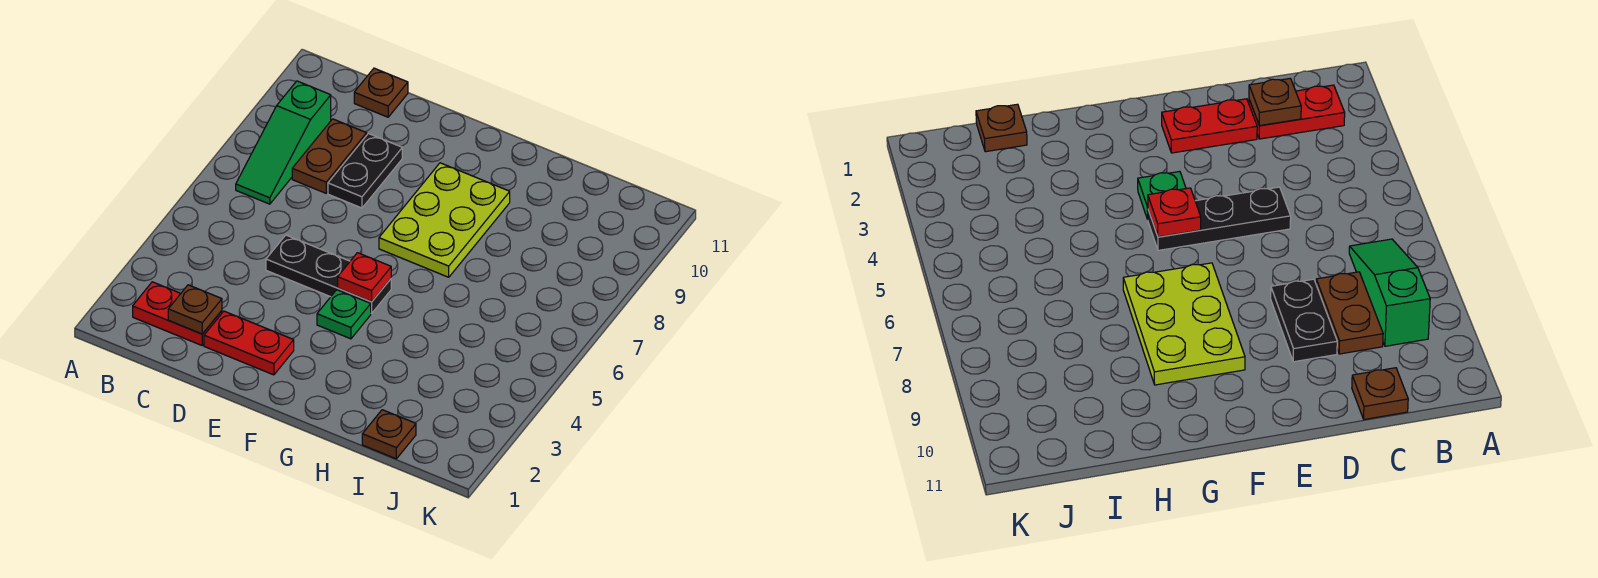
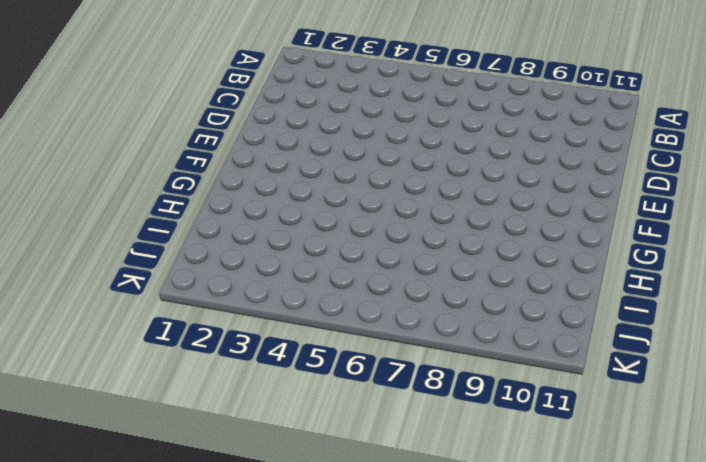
none -> red 1x2 plate [133,282,222,345]
none -> green 1x3 slope [236,81,331,204]
none -> brown 1x2 plate [292,119,367,193]

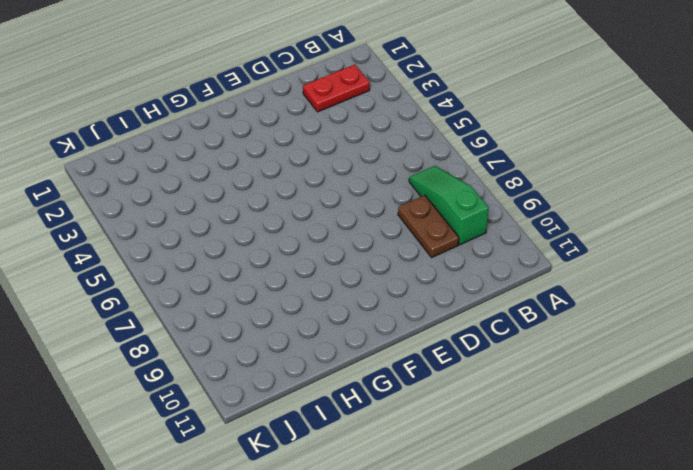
none -> brown 1x1 plate [354,68,408,117]
none -> red 1x2 plate [204,311,294,375]
none -> black 1x3 plate [266,235,391,313]

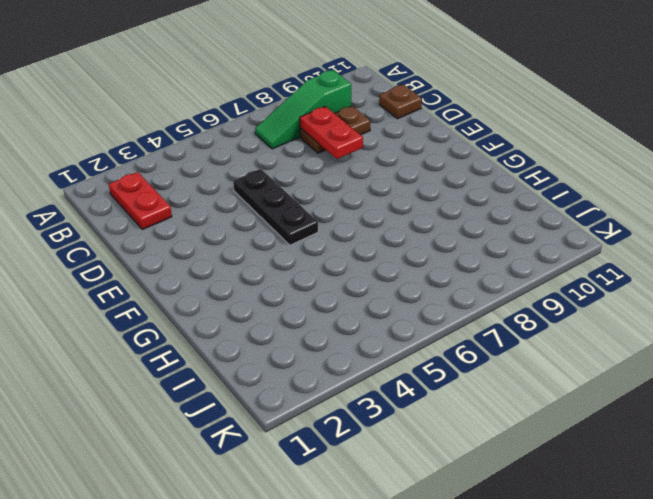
red 1x2 plate [300,106,363,159] -> red 1x2 plate moved to [204,311,294,375]
none -> black 1x2 plate [328,134,402,208]
none -> green 1x1 plate [317,290,371,339]
none -> lime 2x3 plate [379,163,510,277]

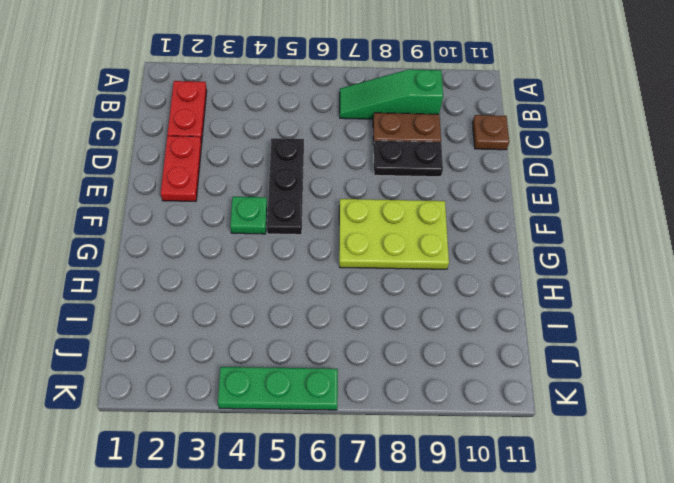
green 1x3 plate [218,367,338,410] -> none
none -> brown 1x1 plate [362,410,416,459]
none -> brown 1x1 plate [168,285,222,334]
none -> red 1x1 plate [338,253,391,302]

